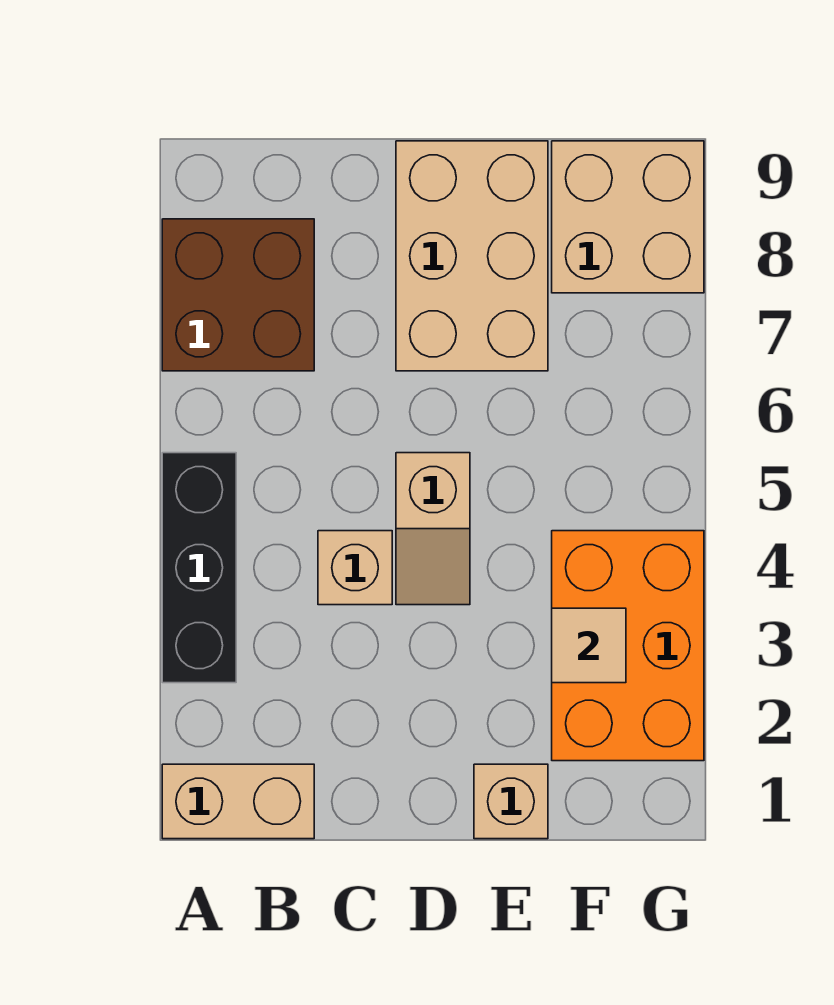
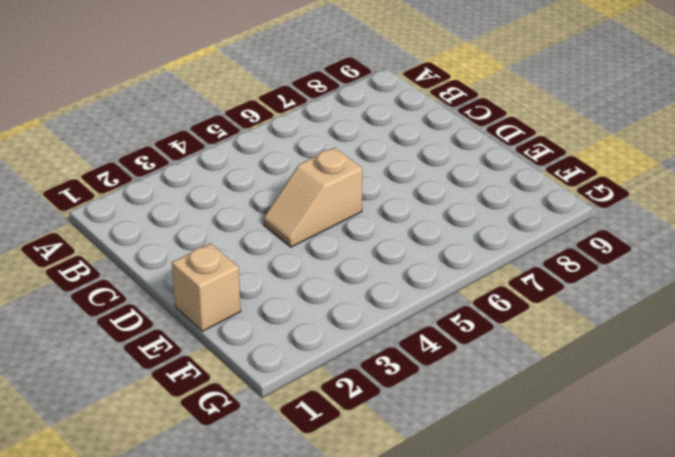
none -> tan 1x2 brick [162,764,314,839]
none -> black 1x3 brick [162,453,236,683]

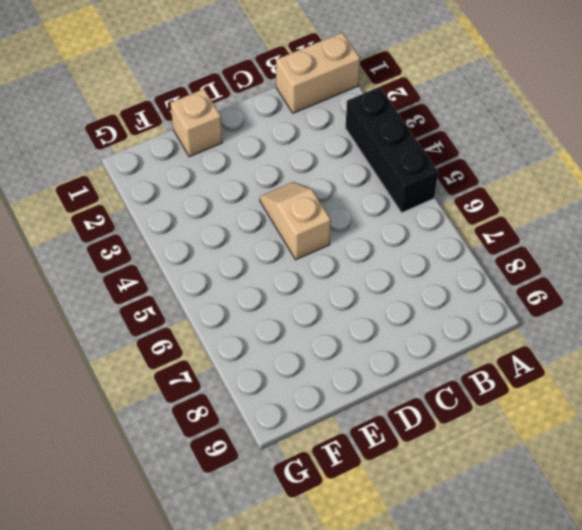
none -> brown 2x2 brick [162,219,314,371]
none -> tan 1x1 brick [318,531,392,605]

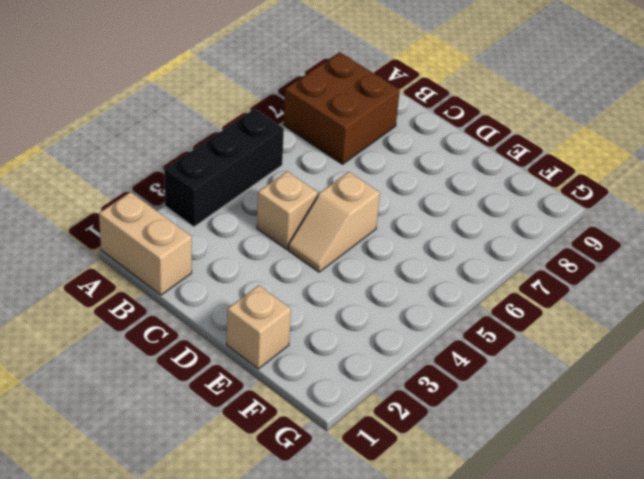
none -> tan 2x3 brick [396,141,548,371]
none -> orange 2x3 brick [552,531,704,761]

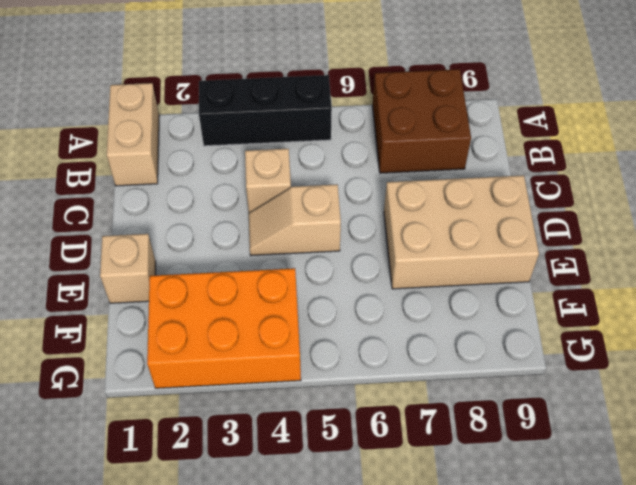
none -> tan 2x2 brick [552,141,704,293]
none -> tan 1x1 tile [552,608,626,683]

